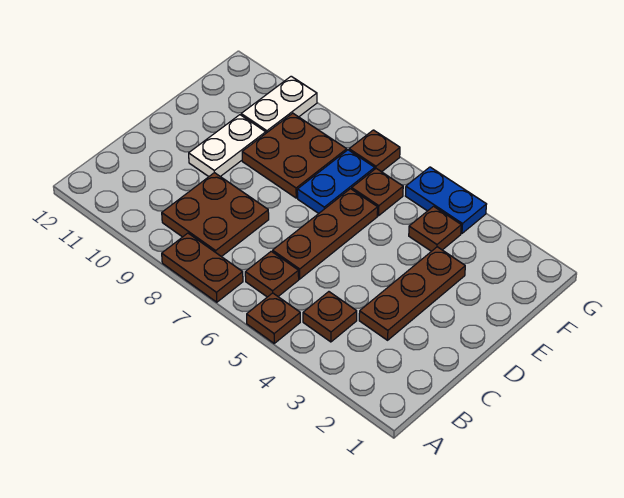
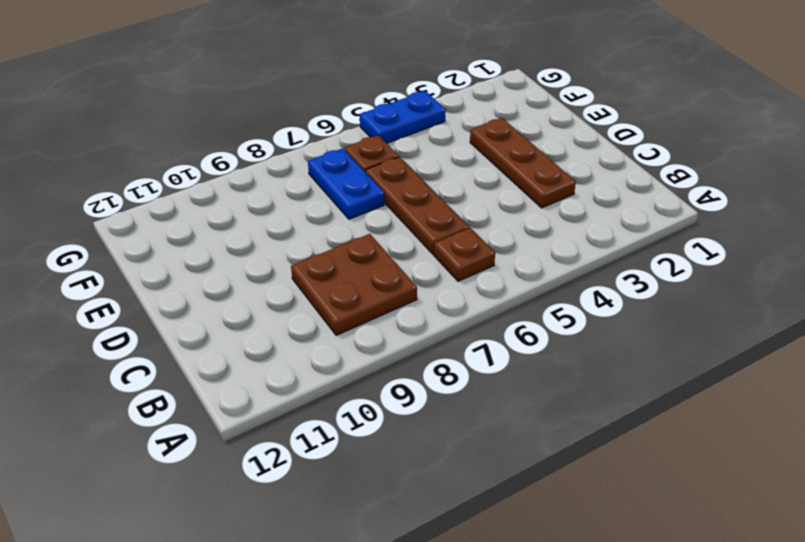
none -> brown 1x1 plate [247,293,300,343]
none -> brown 1x2 plate [162,233,243,302]
none -> brown 1x1 plate [303,292,357,342]

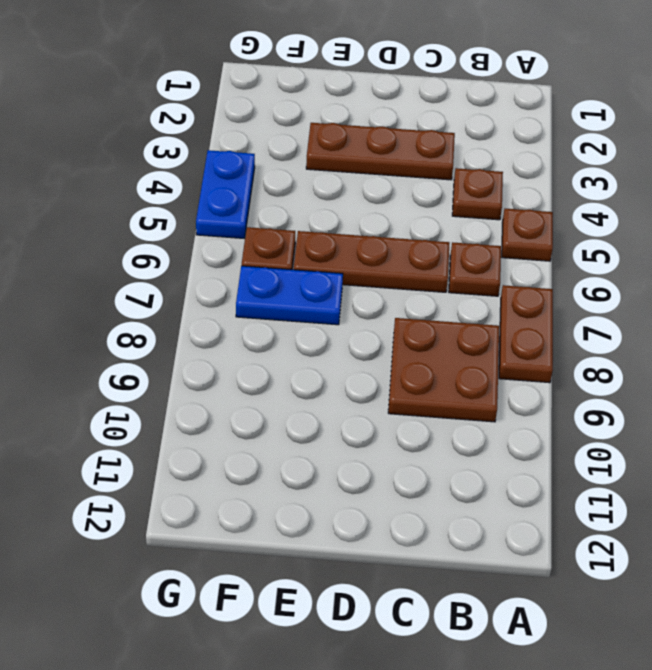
none -> white 1x2 plate [189,115,266,177]
none -> brown 2x2 plate [242,113,347,198]
none -> brown 1x1 plate [409,206,461,251]

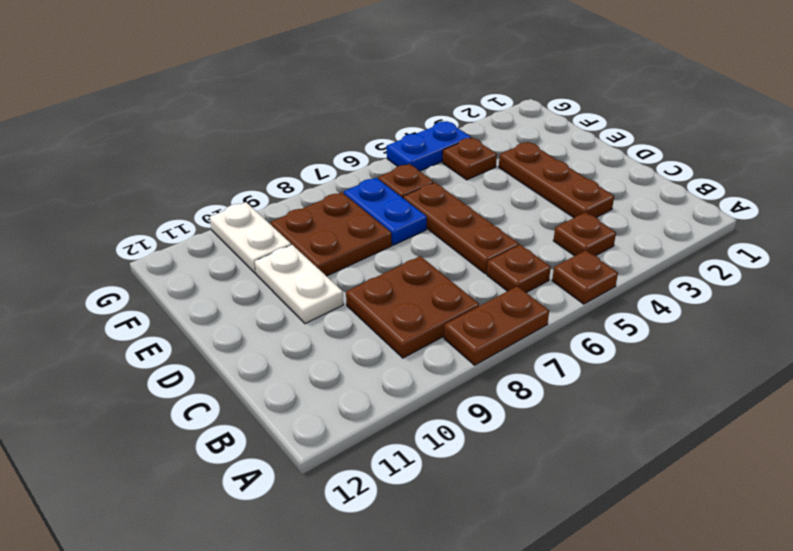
none -> brown 1x1 plate [349,130,400,172]

